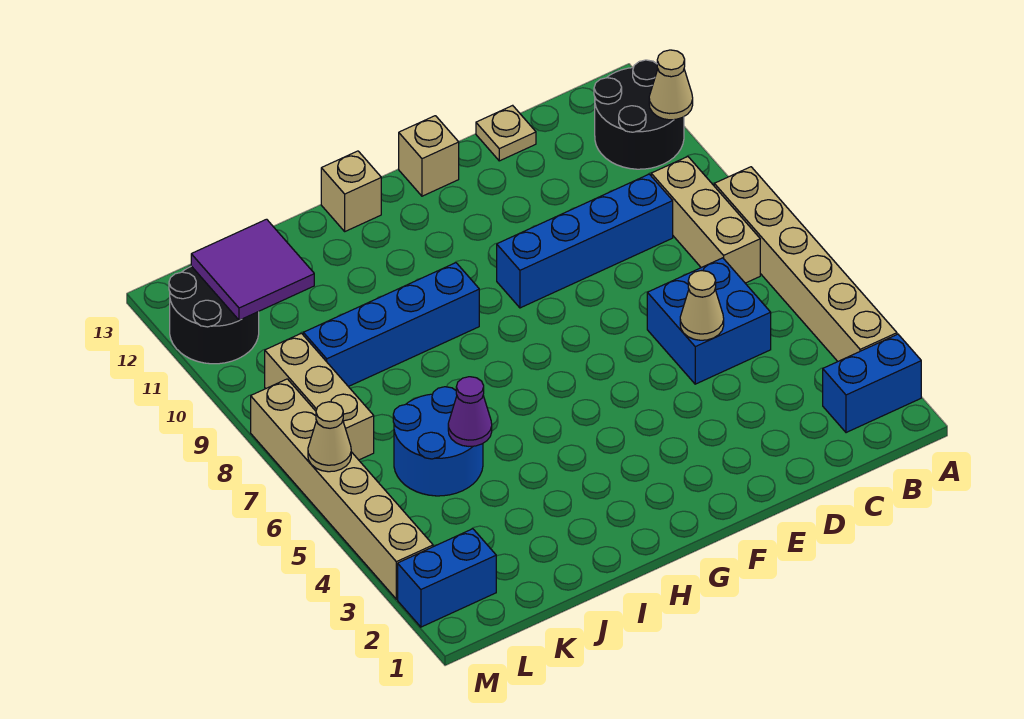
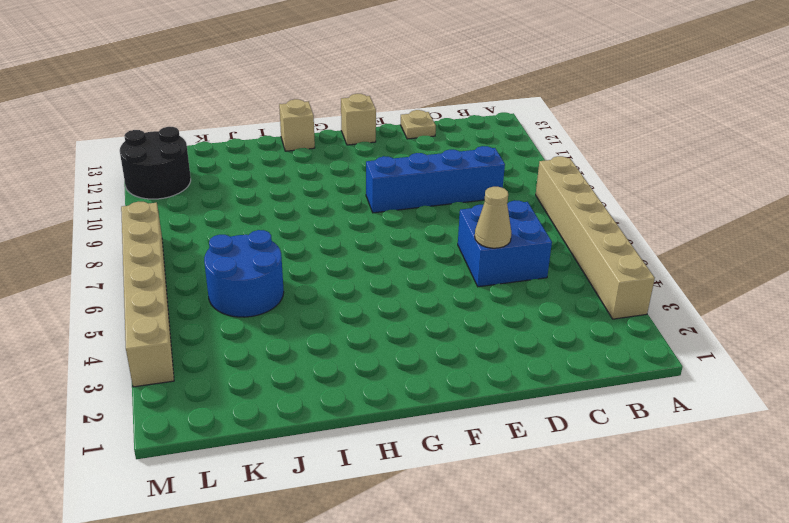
none -> blue 1x2 brick [823,334,921,433]
none -> black 2x2 round brick [594,60,684,169]
none -> tan 1x3 brick [651,157,760,283]

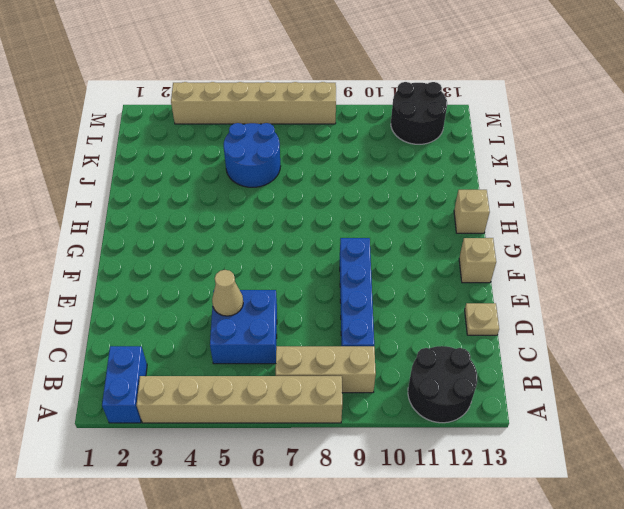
none -> blue 1x4 brick [303,263,479,387]
none -> blue 1x2 brick [398,529,496,627]
none -> tan 1x3 brick [265,333,374,460]

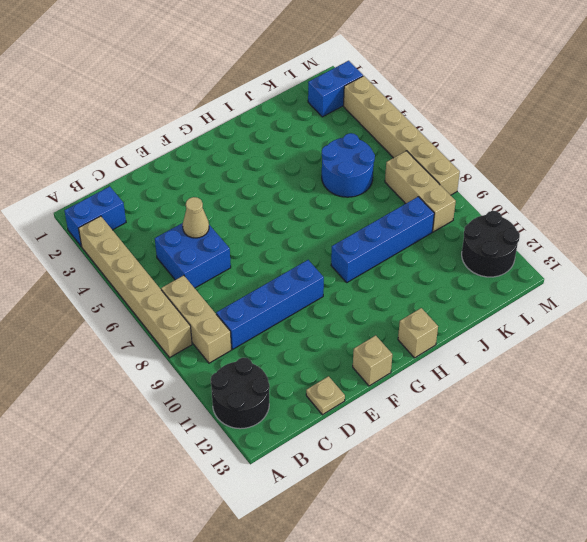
none -> tan 1x1 cone [649,50,693,120]
none -> purple 1x1 cone [448,377,492,446]
none -> purple 2x2 tile [191,219,314,320]

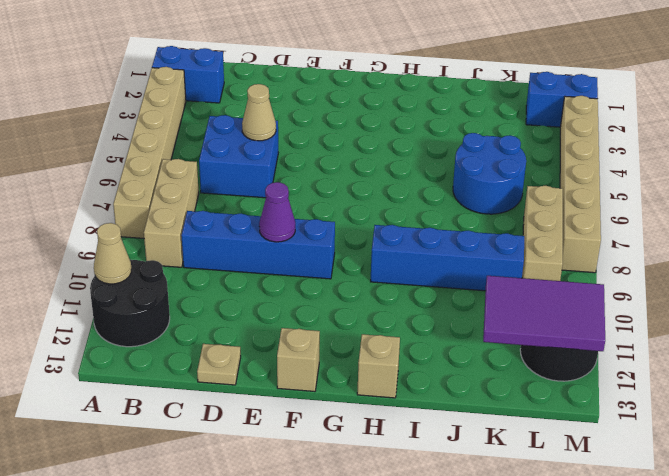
purple 1x1 cone [259,182,295,242] -> purple 1x1 cone moved to [448,377,492,446]
purple 2x3 tile [483,276,605,351] -> purple 2x2 tile [191,219,314,320]
none -> tan 1x1 cone [308,402,351,472]

